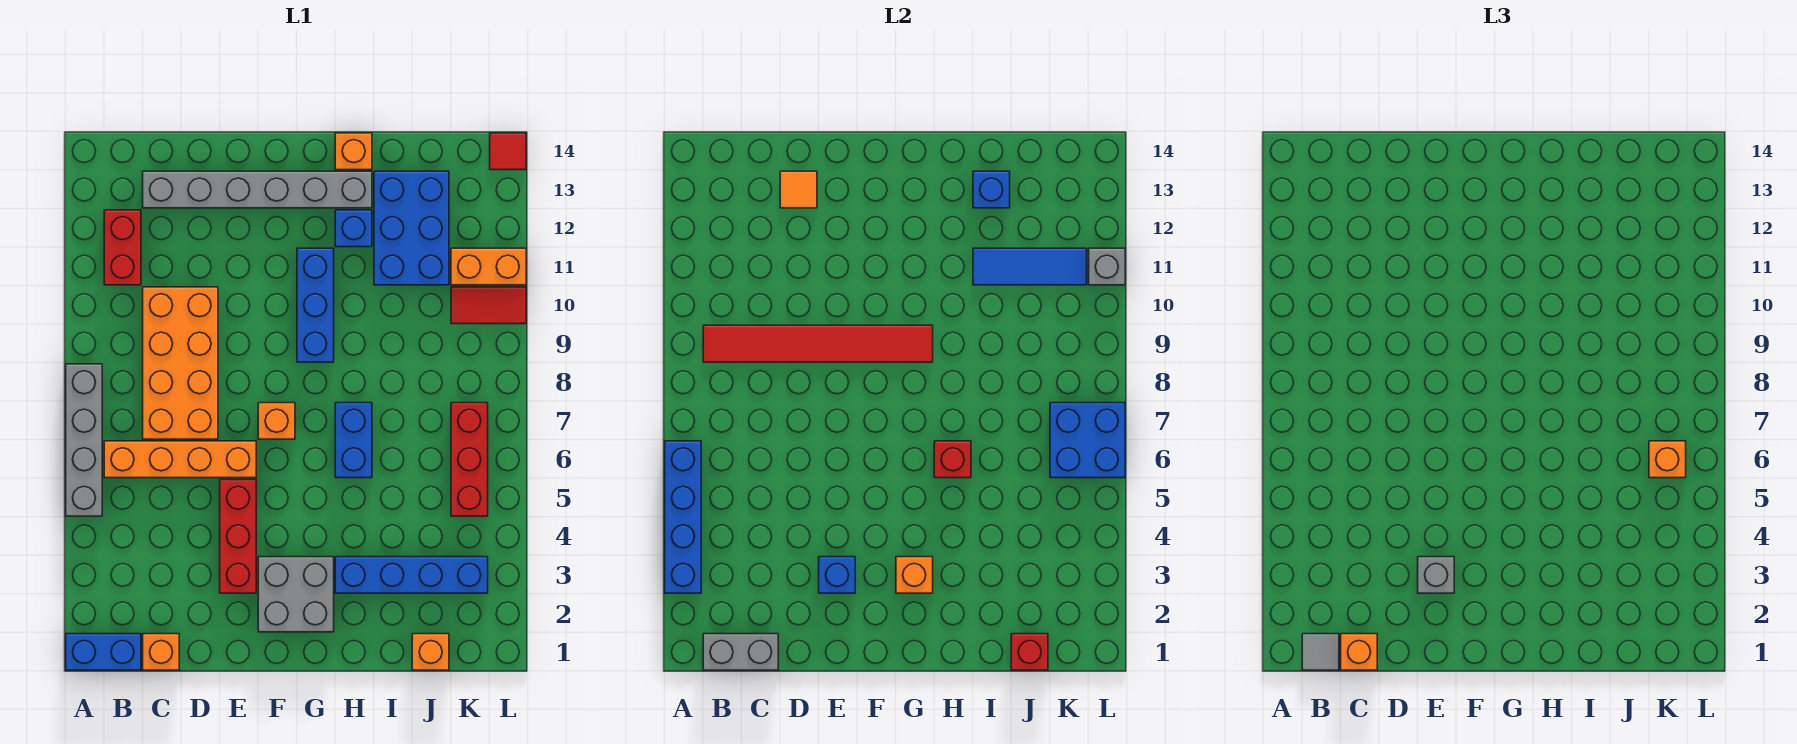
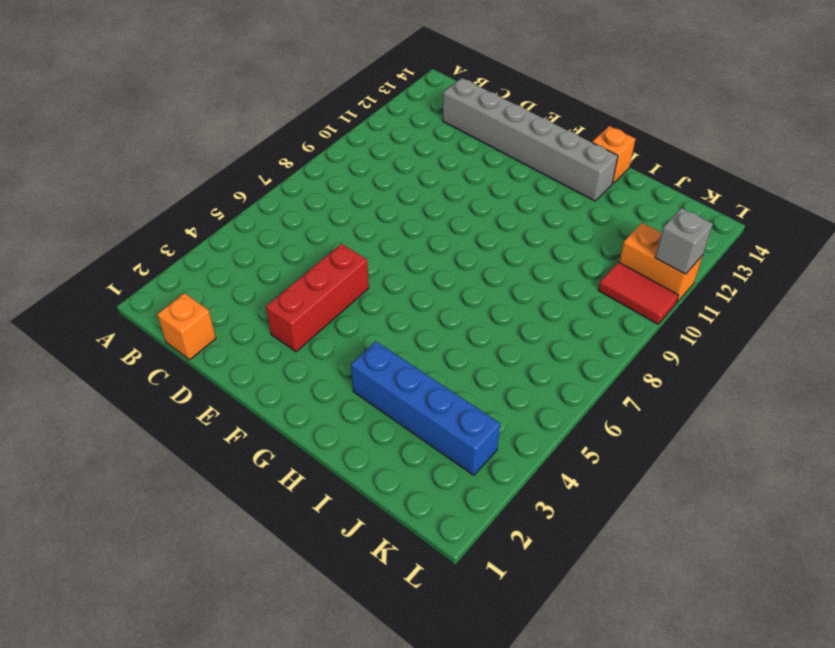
none -> blue 1x2 brick [66,634,141,670]
none -> grey 1x4 brick [66,364,102,516]
none -> orange 1x4 brick [104,441,256,478]
none -> red 1x2 brick [104,210,141,285]

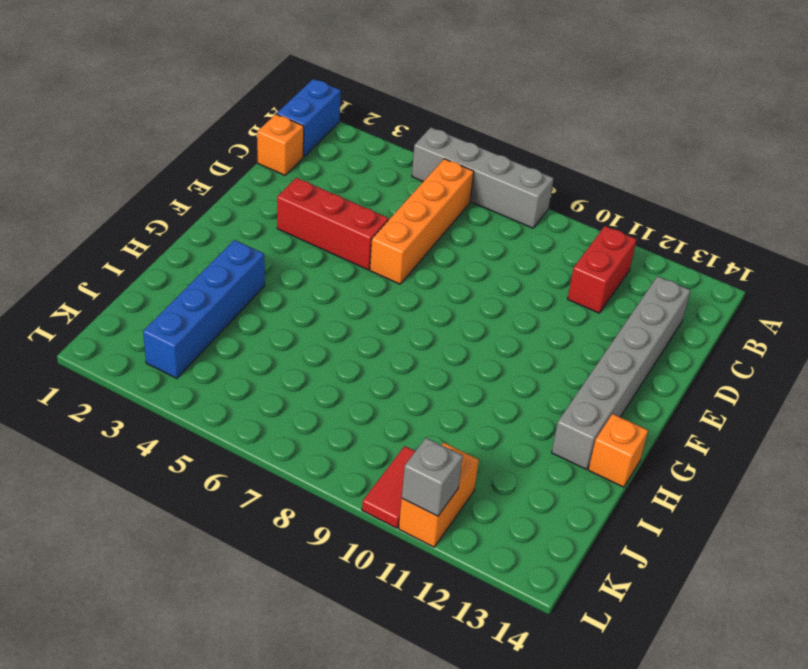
red 1x2 brick [568,226,637,313] -> red 1x2 brick turned to [104,210,141,285]
none -> orange 2x4 brick [143,287,218,439]
none -> grey 2x2 brick [258,557,334,632]
none -> orange 1x1 brick [258,403,295,439]
none -> blue 1x3 brick [297,248,334,362]

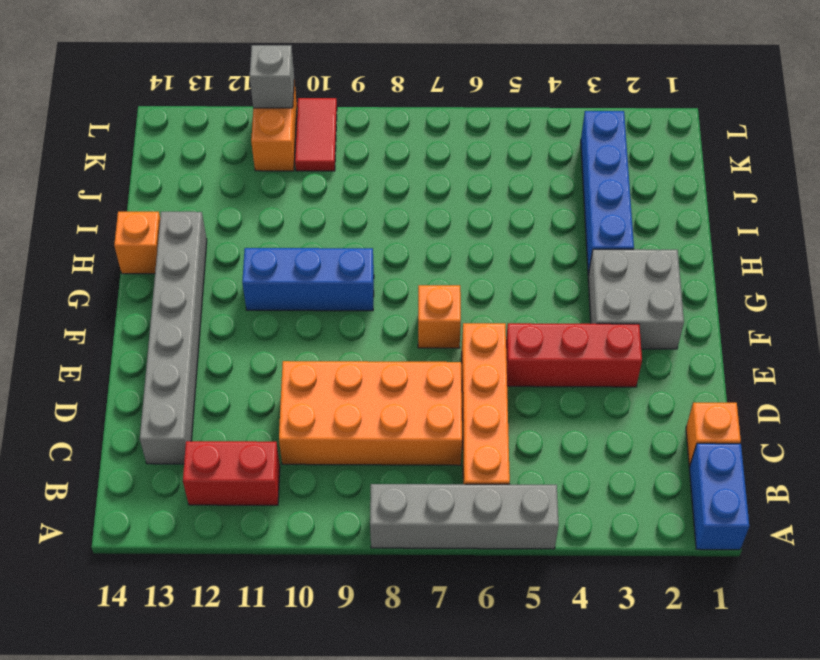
none -> blue 1x2 brick [335,403,372,478]
none -> blue 1x1 brick [335,210,372,247]
none -> blue 2x3 brick [374,171,449,285]
none -> orange 1x1 brick [412,634,449,670]

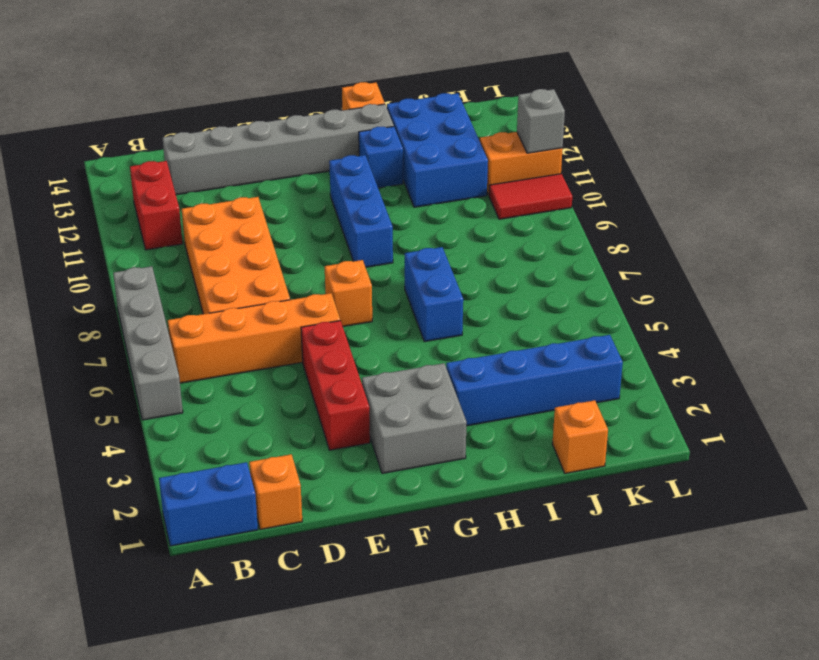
none -> red 1x3 brick [451,403,488,516]
none -> red 1x1 tile [490,133,526,170]
none -> blue 1x4 brick [665,441,701,593]
none -> grey 1x2 brick [703,634,778,670]

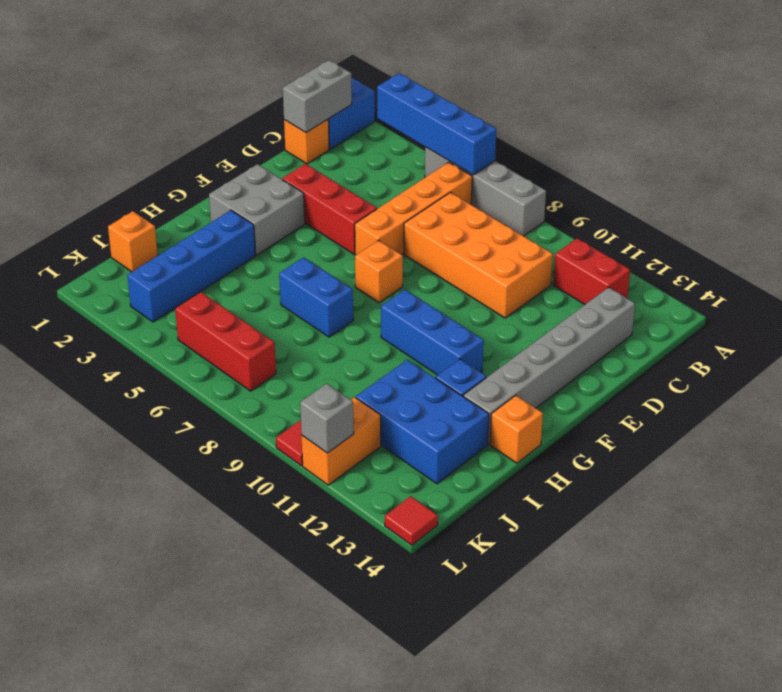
none -> red 1x6 tile [703,325,933,362]
none -> orange 1x1 tile [780,171,817,208]
none -> blue 1x1 brick [819,557,855,593]
none -> orange 1x1 brick [896,557,933,593]

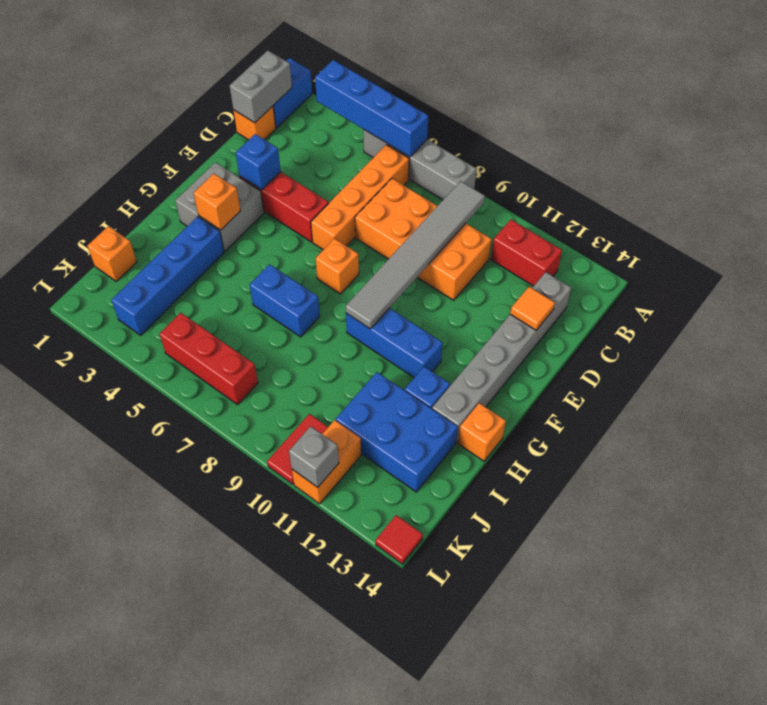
grey 1x6 tile [345,181,485,329] -> red 1x6 tile [703,325,933,362]
none -> red 1x1 brick [934,441,971,478]
none -> blue 1x3 tile [973,248,1087,285]
none -> blue 1x1 brick [973,171,1010,208]
none -> red 1x1 brick [1011,634,1048,670]

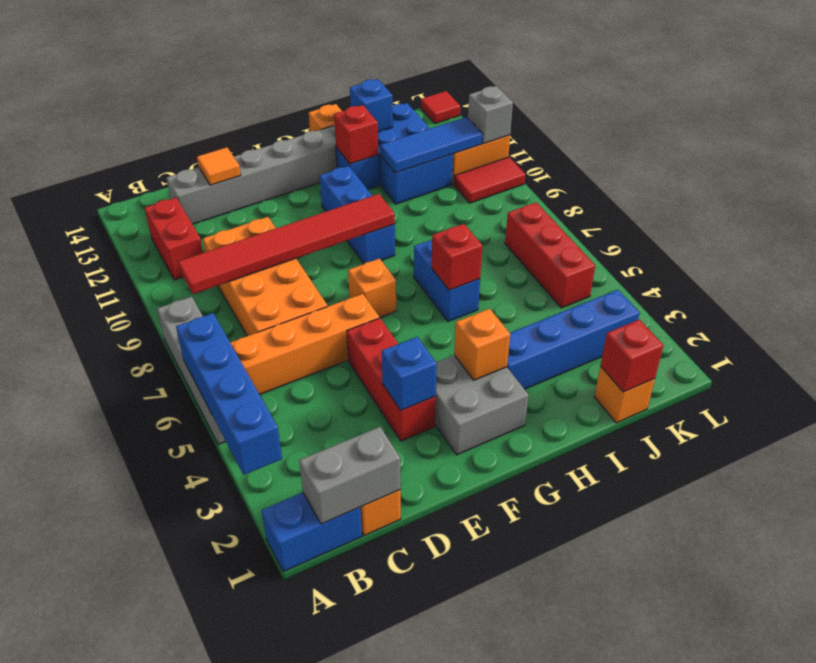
red 1x1 brick [334,105,378,164] -> none
none -> blue 2x2 brick [1050,403,1125,478]
none -> grey 1x1 tile [1302,634,1339,670]
none -> orange 1x1 brick [1341,634,1377,670]
none -> grey 1x1 brick [1418,557,1454,593]

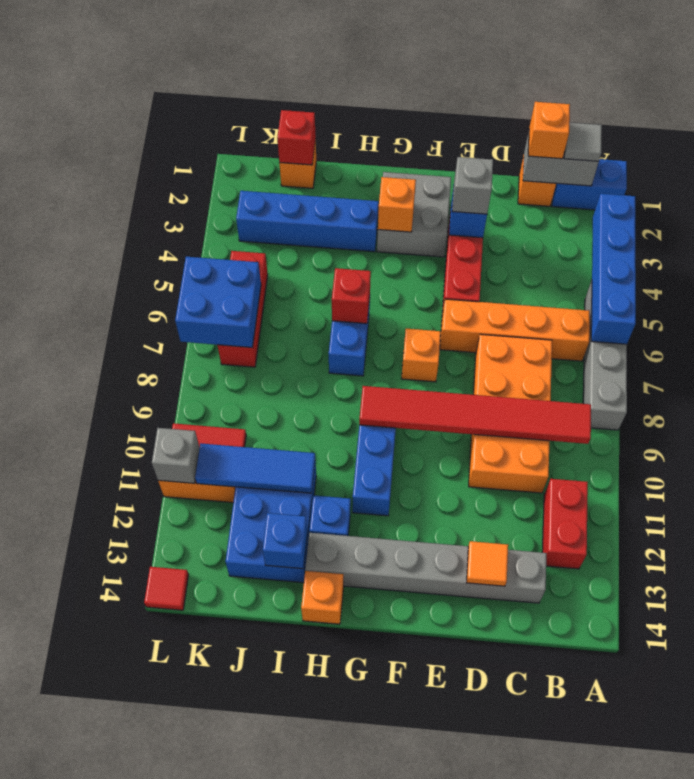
none -> orange 1x1 brick [1649,441,1686,478]

